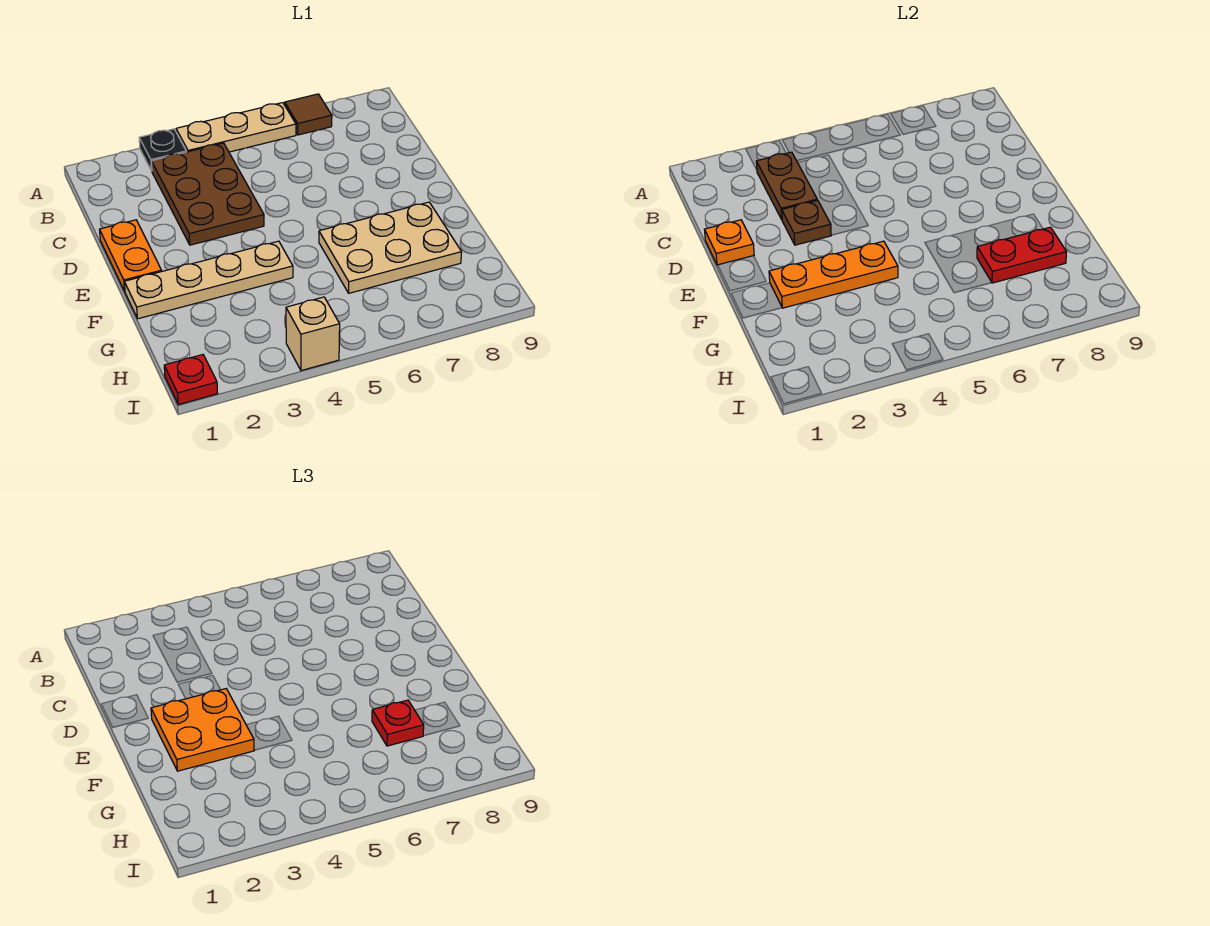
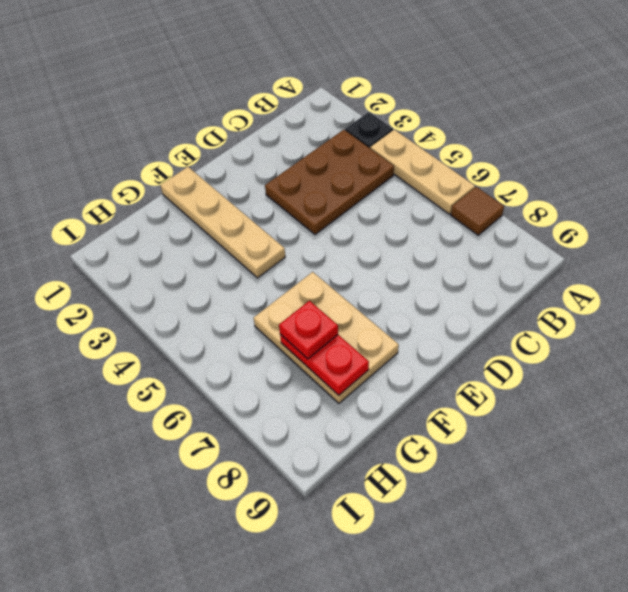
none -> orange 1x2 plate [99,220,162,291]
none -> red 1x1 plate [164,355,218,405]
none -> tan 1x1 brick [286,297,340,371]

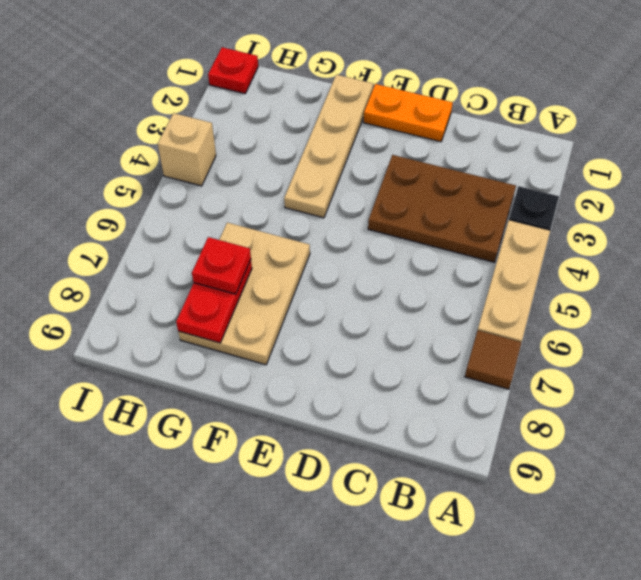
none -> brown 1x2 plate [756,152,817,219]
none -> orange 1x1 plate [704,220,754,265]
none -> brown 1x1 plate [782,200,831,245]

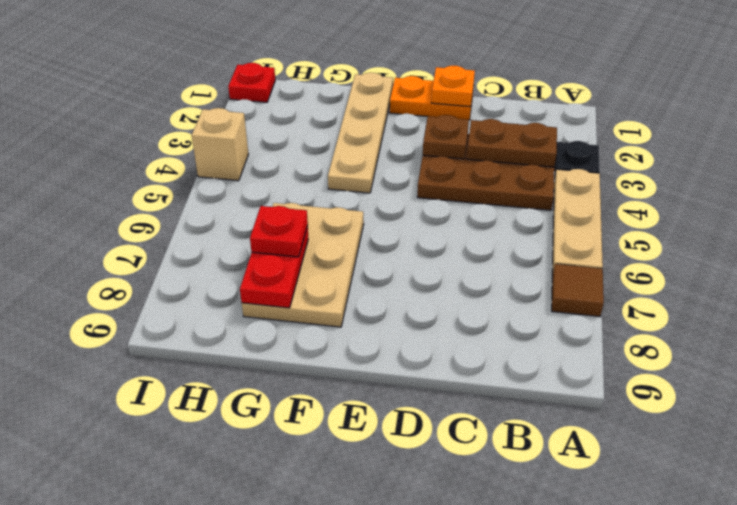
none -> orange 1x3 plate [769,241,898,308]
none -> orange 2x2 plate [151,689,254,771]

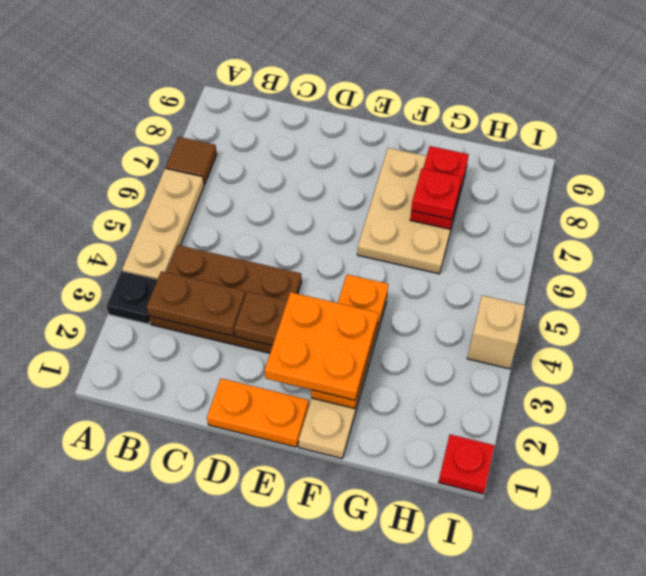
none -> orange 1x1 plate [704,220,754,265]

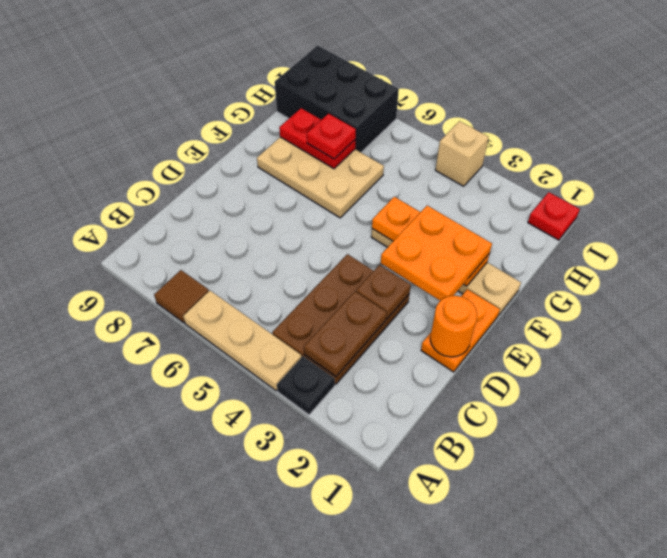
orange 1x1 round brick [430,296,477,357] -> orange 1x1 plate [704,220,754,265]
black 2x3 brick [275,45,399,152] -> none

